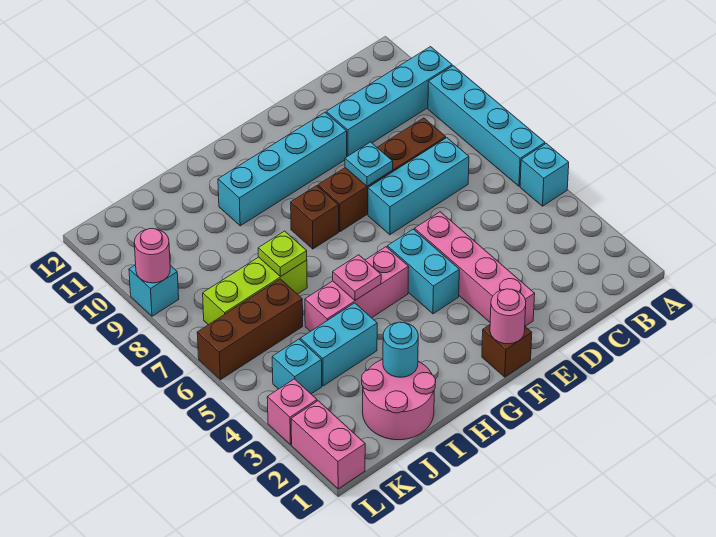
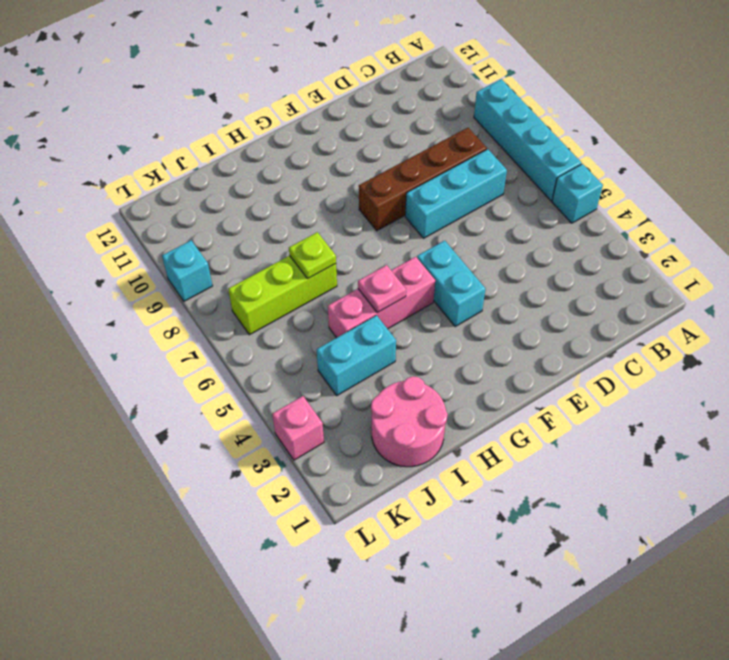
none -> cyan 1x4 brick [326,47,452,157]
none -> pink 1x4 brick [415,212,535,326]
none -> cyan 1x4 brick [218,112,347,226]

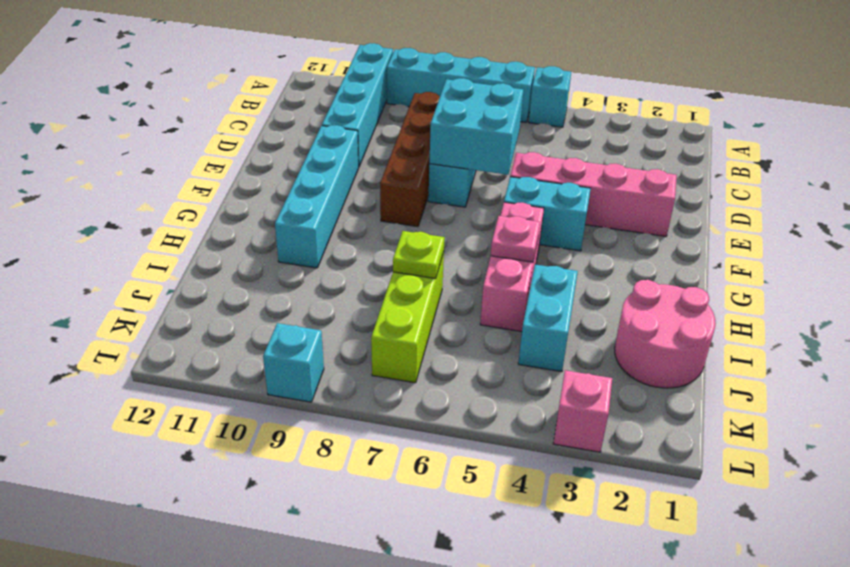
cyan 2x2 brick [429,78,523,175] -> none
none -> brown 1x1 brick [482,325,532,377]
none -> brown 1x1 brick [291,186,339,249]
none -> brown 1x3 brick [197,279,303,380]

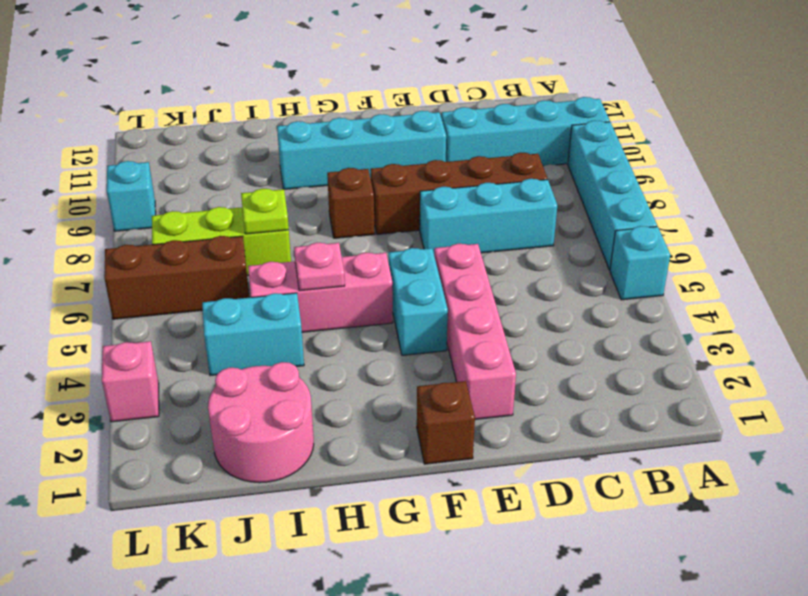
none -> cyan 1x1 brick [272,339,322,394]
none -> pink 1x2 brick [291,401,365,489]
none -> cyan 1x1 plate [345,142,393,186]

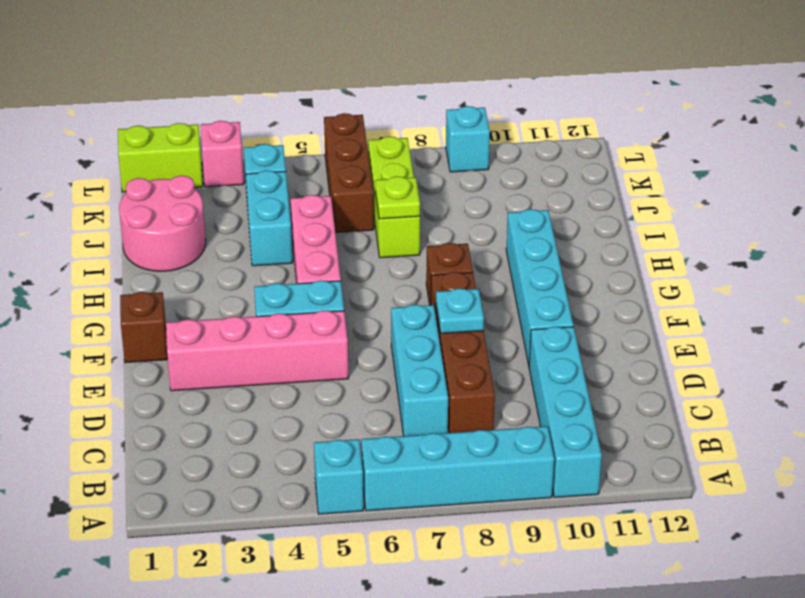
lime 1x2 brick [118,123,203,192] -> pink 1x2 brick [291,401,365,489]
none -> pink 1x1 round brick [490,289,526,344]
none -> pink 1x1 plate [333,255,381,300]
none -> cyan 1x1 round brick [383,322,418,377]

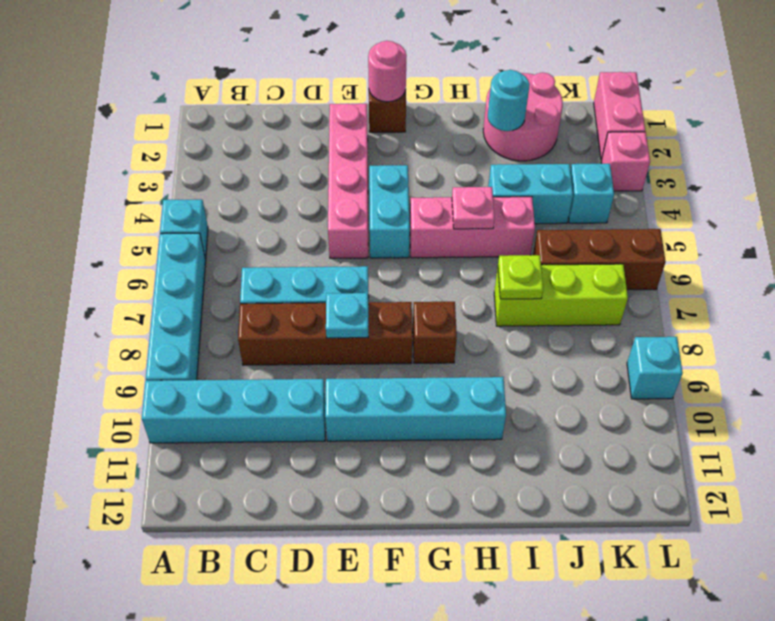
none -> pink 1x1 round brick [134,229,170,283]

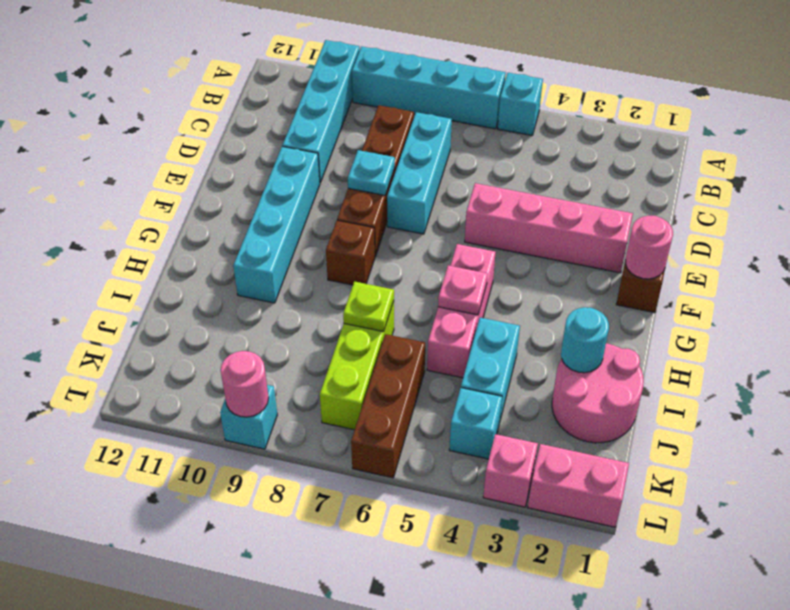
none -> cyan 1x2 brick [387,229,459,314]

